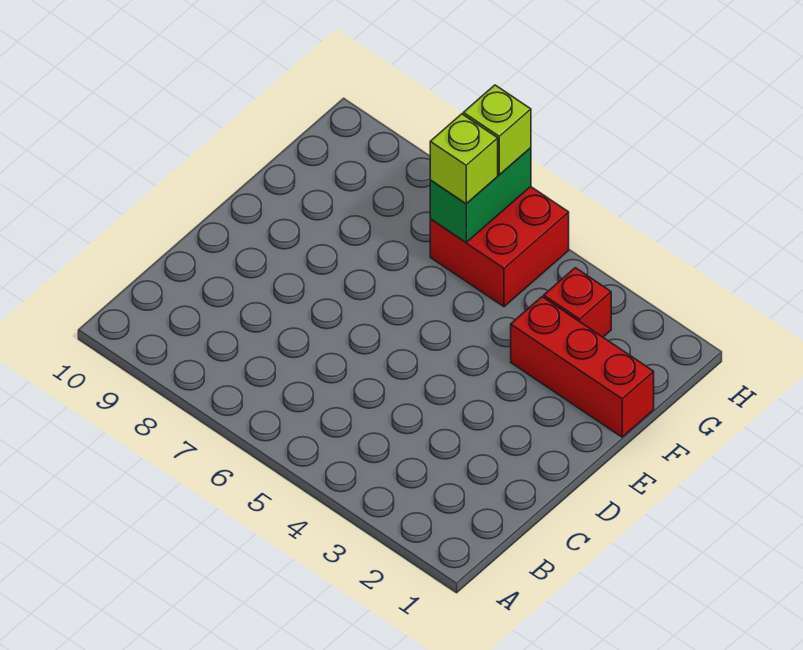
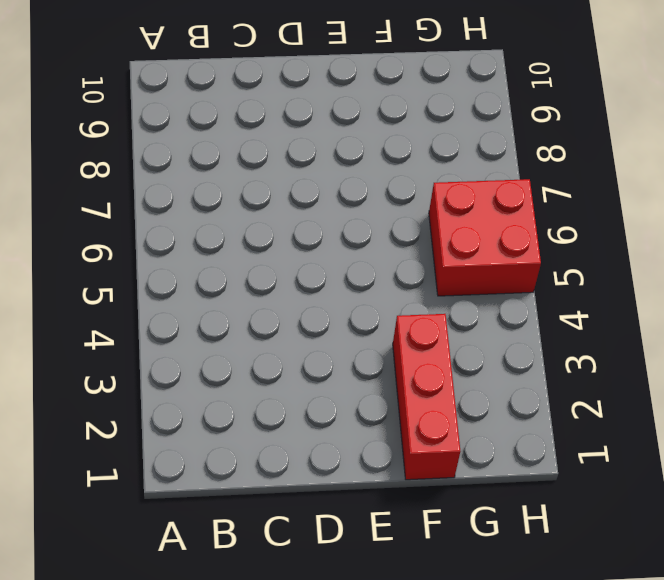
none -> red 1x1 brick [544,268,611,337]
none -> green 1x2 brick [430,148,531,242]

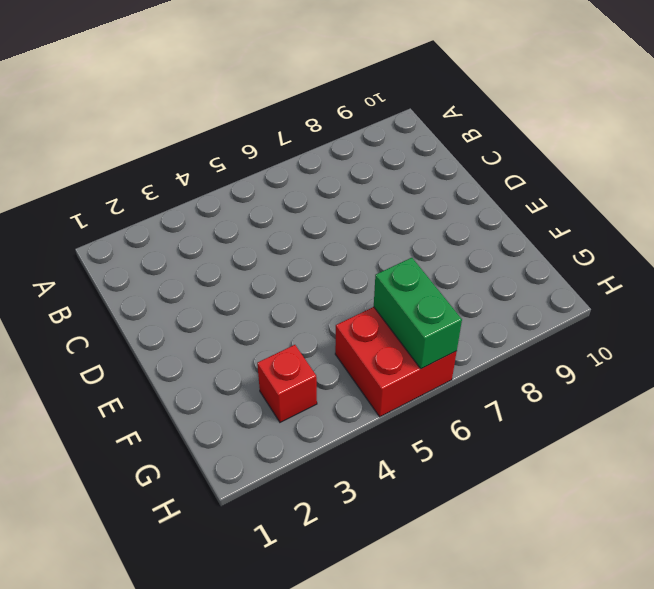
none -> red 1x3 brick [511,297,654,437]
none -> lime 1x1 brick [430,114,498,204]

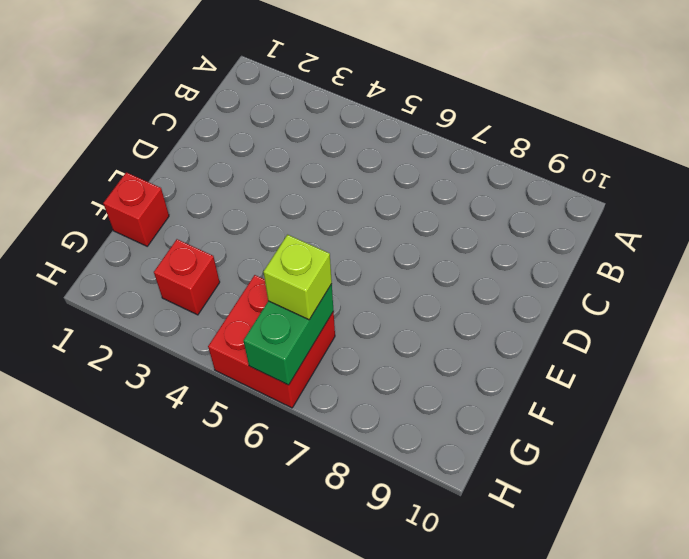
red 1x1 brick [103,172,169,246] -> red 1x3 brick [511,297,654,437]
none -> lime 1x1 brick [463,85,531,175]

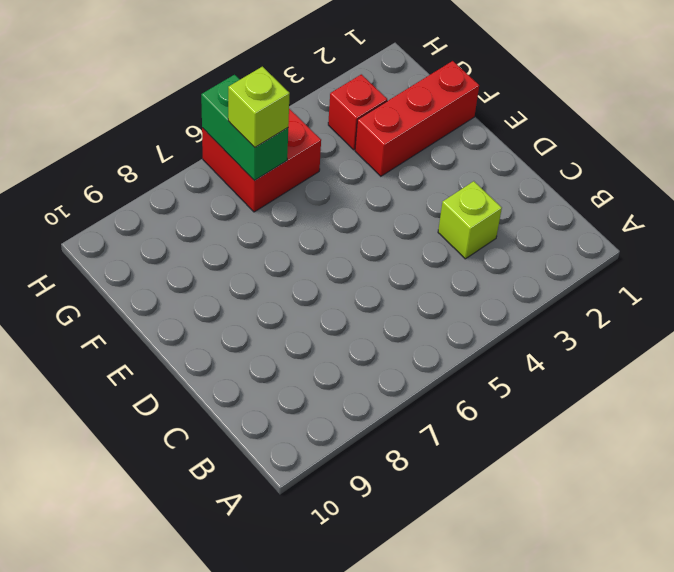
lime 1x1 brick [438,181,502,259] -> lime 1x1 brick moved to [463,85,531,175]

